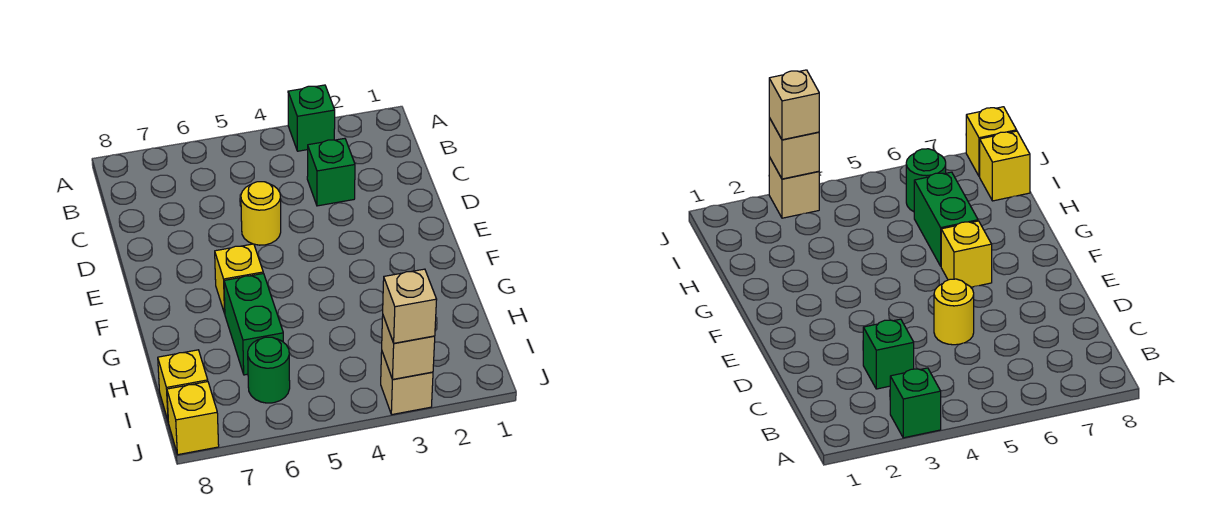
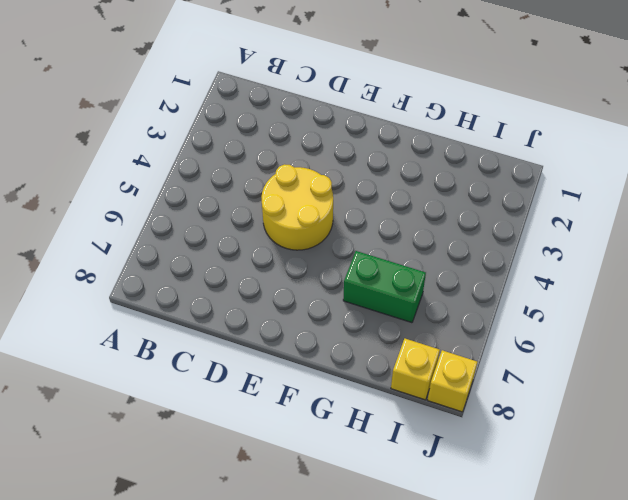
yellow 2x2 round brick [261,164,333,250] -> yellow 1x1 round brick [241,182,281,245]
none -> green 1x1 brick [288,85,335,151]
none -> green 1x1 brick [307,138,355,206]

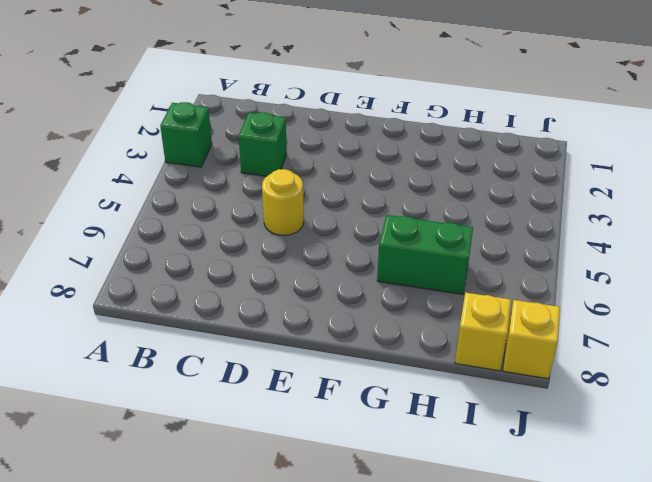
none -> yellow 1x1 brick [215,244,263,314]
none -> green 1x1 round brick [248,337,290,403]

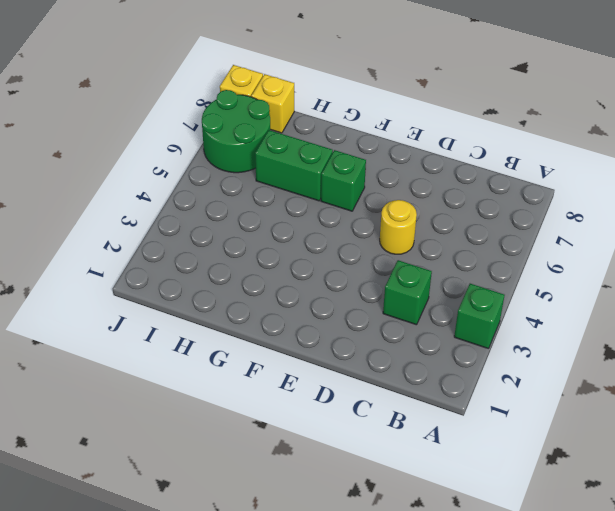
green 1x1 brick [321,150,366,211] -> yellow 1x1 brick [215,244,263,314]
green 2x2 round brick [202,90,270,173] -> green 1x1 round brick [248,337,290,403]
none -> tan 1x1 brick [381,352,433,414]
none -> tan 1x1 brick [382,316,435,379]

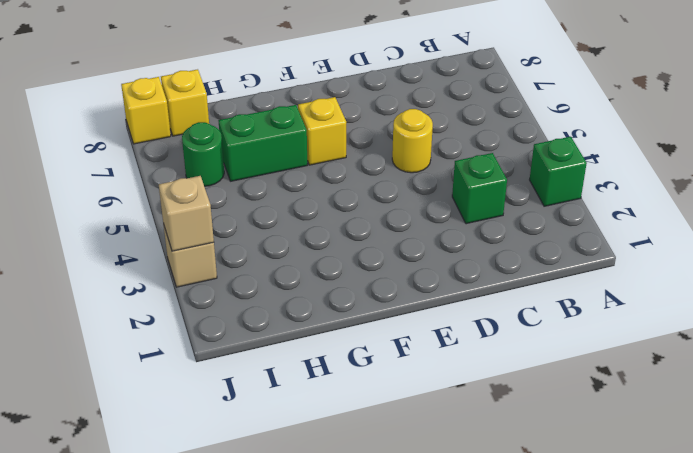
none -> tan 1x1 brick [383,269,437,343]

